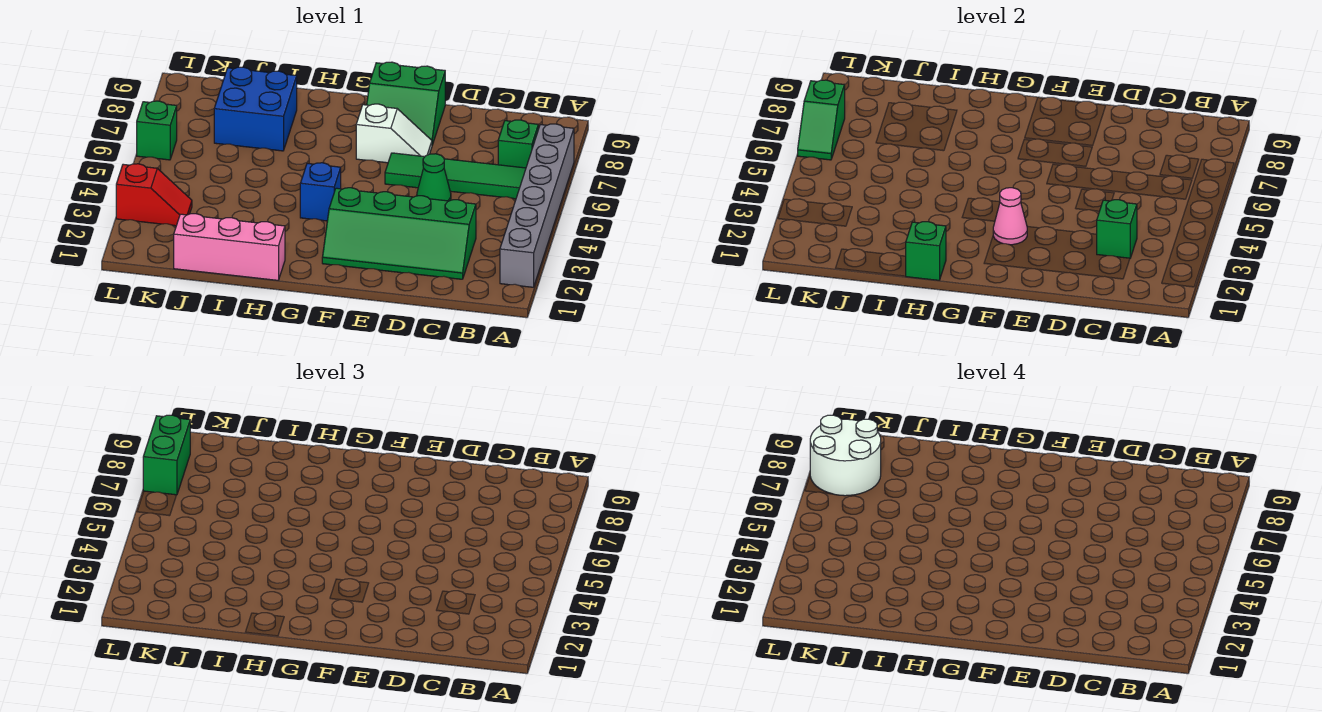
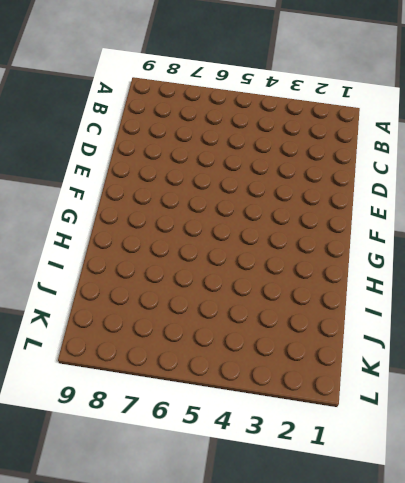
none -> grey 1x6 brick [500,124,574,287]
none -> green 1x4 tile [385,153,526,199]
none -> green 1x1 brick [498,120,538,168]

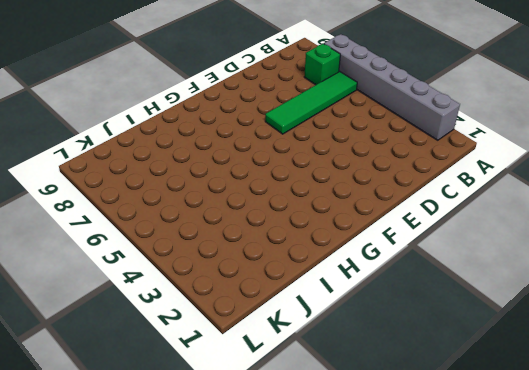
none -> green 2x4 slope [322,188,476,279]
none -> green 1x1 cone [417,154,451,201]
none -> white 1x2 slope [356,104,432,163]

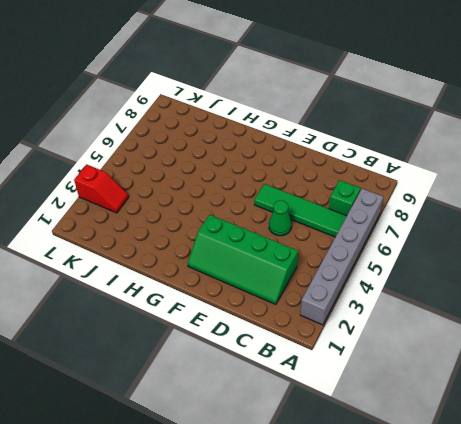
none -> white 1x2 slope [356,104,432,163]
none -> green 2x2 slope [367,62,445,145]
none -> blue 1x1 brick [300,163,341,221]

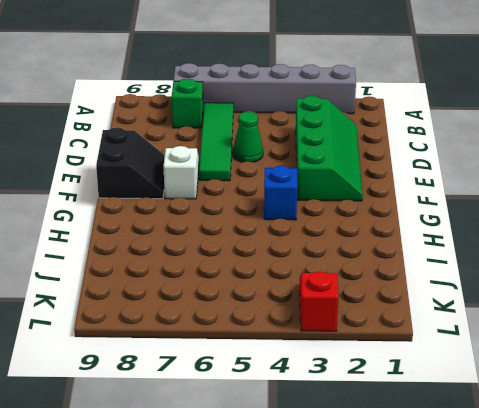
black 2x2 slope [96,127,165,199] -> green 2x2 slope [367,62,445,145]
none -> pink 1x3 brick [174,214,285,280]
none -> blue 2x2 brick [214,67,297,151]
none -> green 1x1 brick [137,101,177,160]

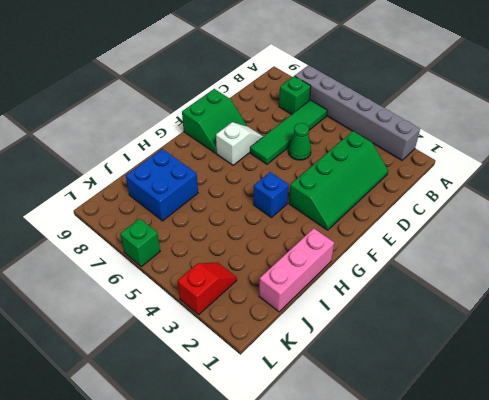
none -> green 1x1 brick [1097,200,1137,258]
none -> pink 1x1 cone [993,188,1027,245]
none -> green 1x1 brick [906,222,946,280]

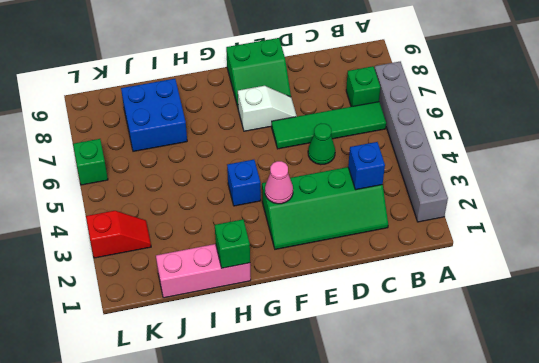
blue 1x1 brick [348,142,385,190] -> green 1x1 brick [1097,200,1137,258]
none -> green 1x2 slope [798,80,845,160]
none -> green 1x2 brick [143,415,190,495]
none -> white 2x2 round brick [810,415,881,496]

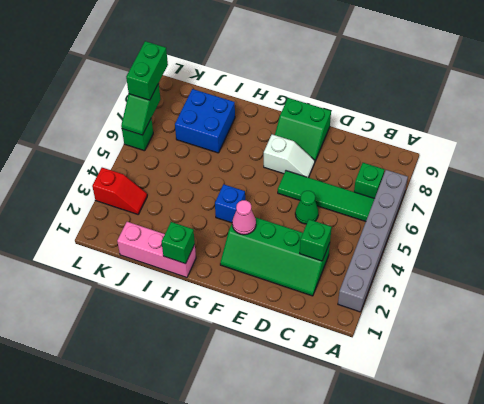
none -> white 2x2 round brick [810,415,881,496]

